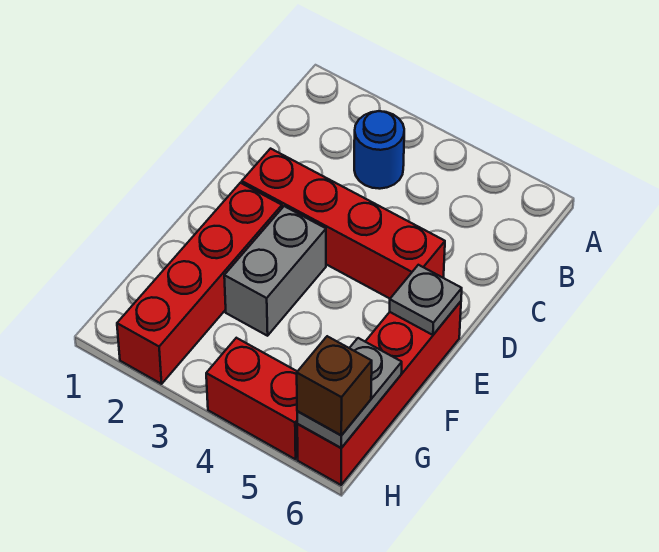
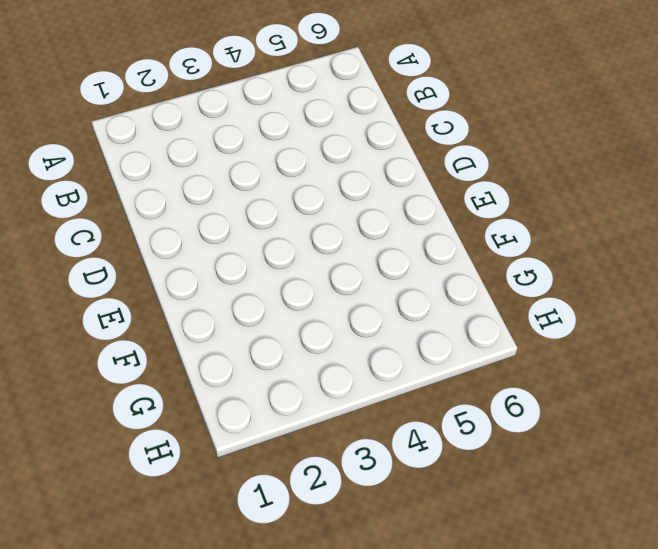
none -> blue 1x1 round brick [354,111,404,189]
none -> red 1x4 brick [242,149,445,298]

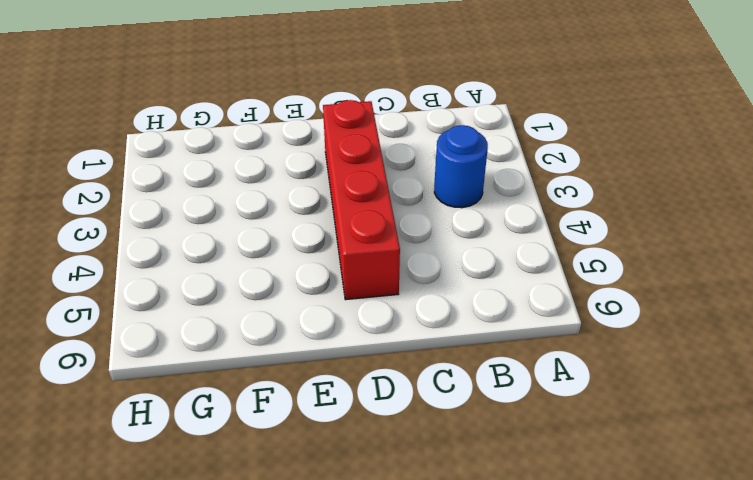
none -> red 1x4 brick [117,183,282,384]
none -> grey 1x2 brick [224,206,326,336]

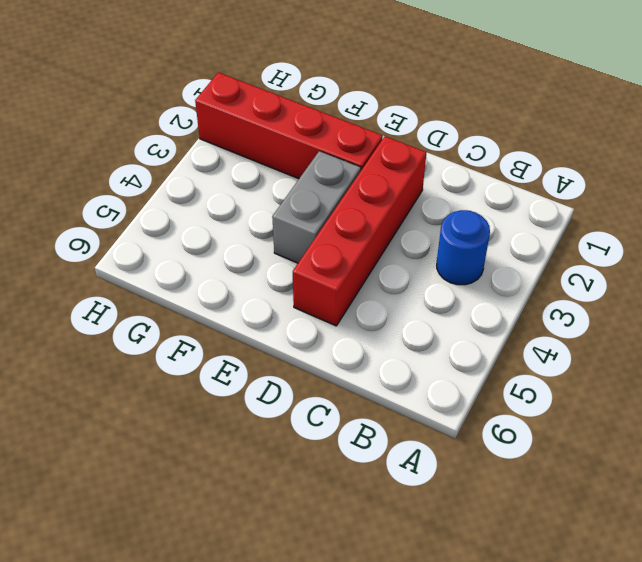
grey 1x2 brick [272,151,361,263] -> grey 1x2 brick turned to [224,206,326,336]
none -> red 1x4 brick [297,301,461,485]
none -> red 1x2 brick [206,338,298,459]

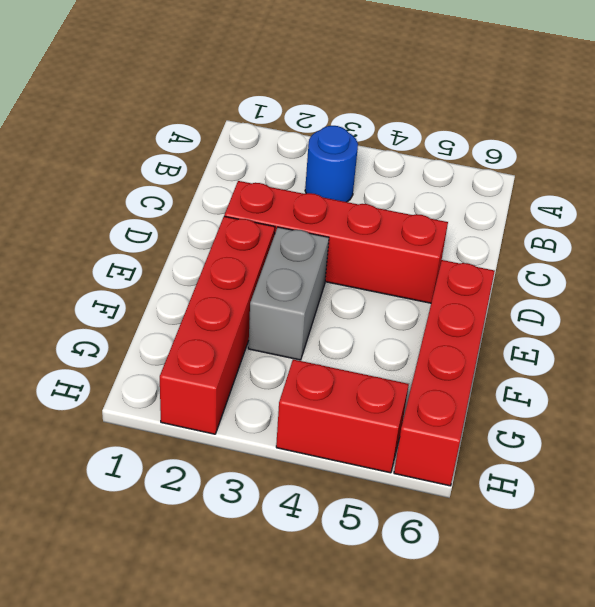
none -> grey 1x1 plate [390,265,462,335]
none -> grey 1x2 plate [297,338,402,448]

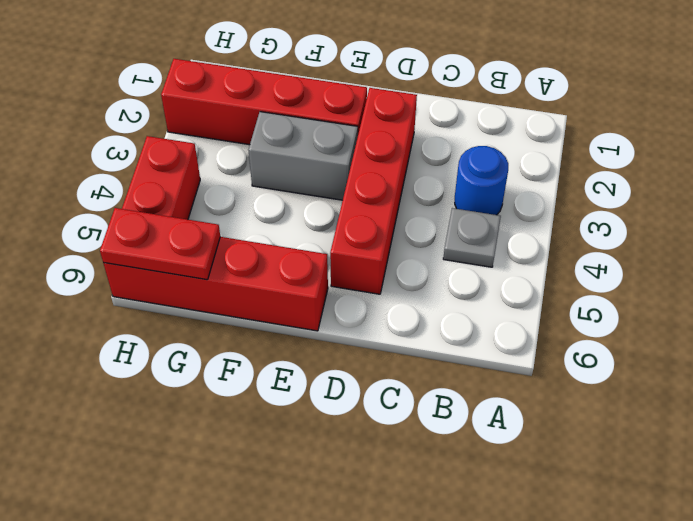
grey 1x1 plate [443,208,501,267] -> grey 1x1 plate moved to [390,265,462,335]
red 1x2 plate [100,208,220,280] -> grey 1x2 plate [297,338,402,448]
none -> brown 1x1 brick [297,336,372,435]

